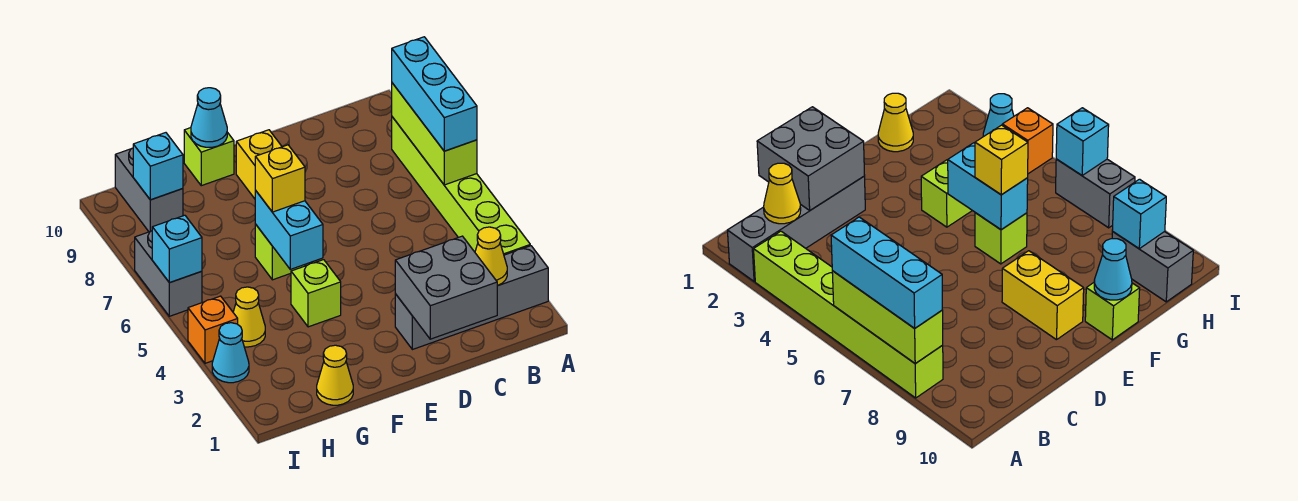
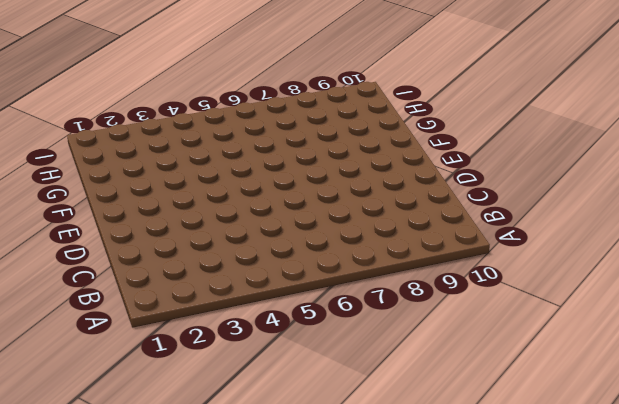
none -> grey 1x4 brick [395,246,548,350]
none -> lime 1x6 brick [392,117,530,255]
none -> yellow 1x2 brick [236,130,282,199]

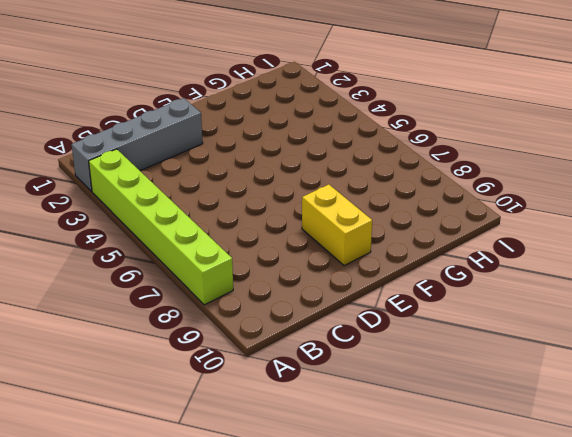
none -> lime 1x1 brick [291,260,341,327]
none -> lime 1x1 brick [255,224,305,280]
none -> lime 1x1 brick [184,128,234,186]

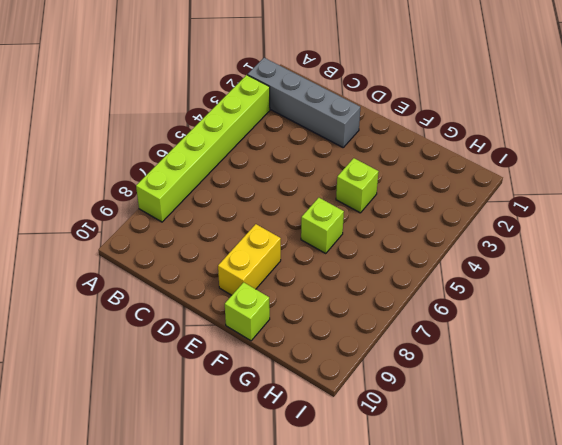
none -> yellow 1x1 cone [317,345,353,405]
none -> yellow 1x1 cone [233,287,265,347]
none -> grey 1x2 brick [115,148,183,232]

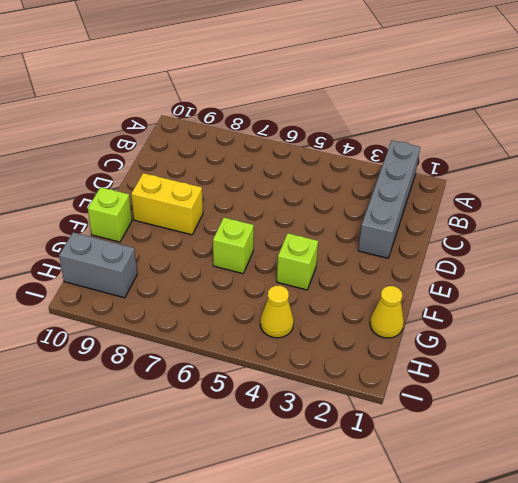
none -> lime 1x6 brick [392,117,530,255]
none -> cyan 1x1 cone [212,323,249,383]
none -> orange 1x1 brick [188,296,238,363]

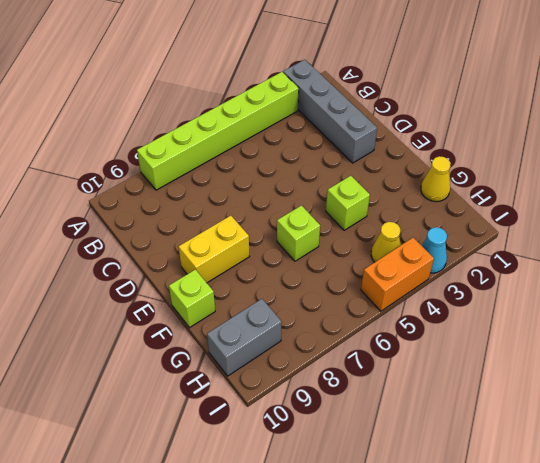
orange 1x2 brick [361,238,434,311] -> orange 1x1 brick [188,296,238,363]
none -> grey 1x2 brick [135,231,202,316]
none -> lime 1x3 brick [392,83,477,185]
none -> yellow 1x1 cone [475,227,507,286]

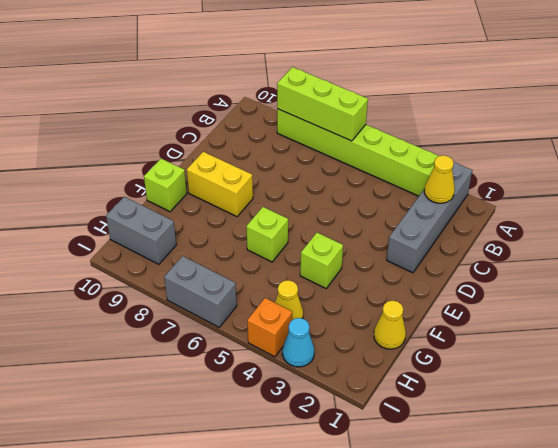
none -> grey 2x2 brick [395,236,497,339]
none -> cyan 1x2 brick [255,190,323,269]
none -> cyan 1x1 cone [191,88,227,147]

